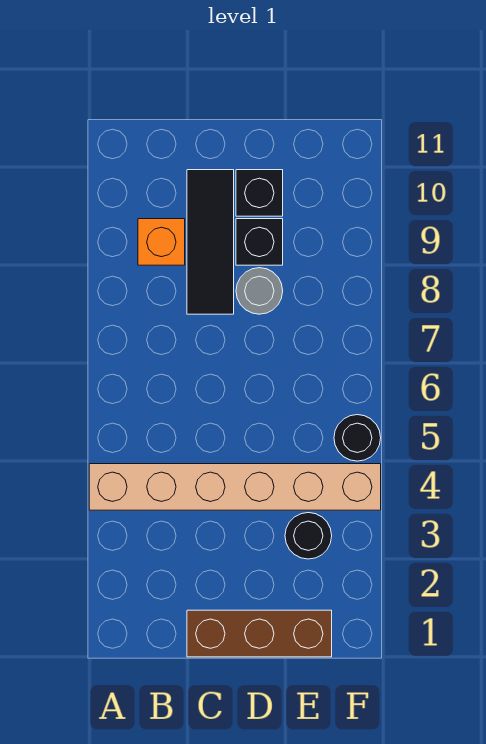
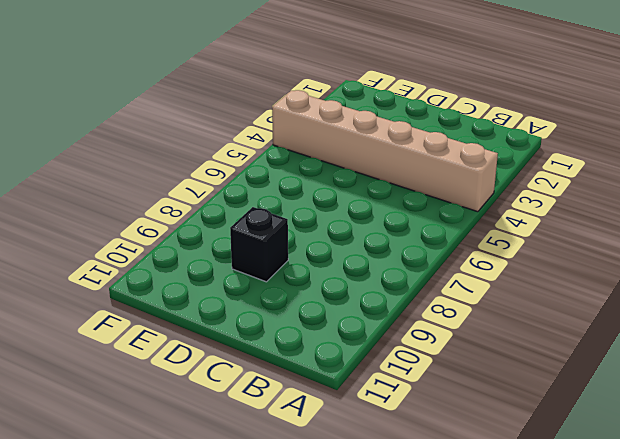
none -> orange 1x1 brick [138,219,185,265]
none -> brown 1x3 brick [187,610,332,657]

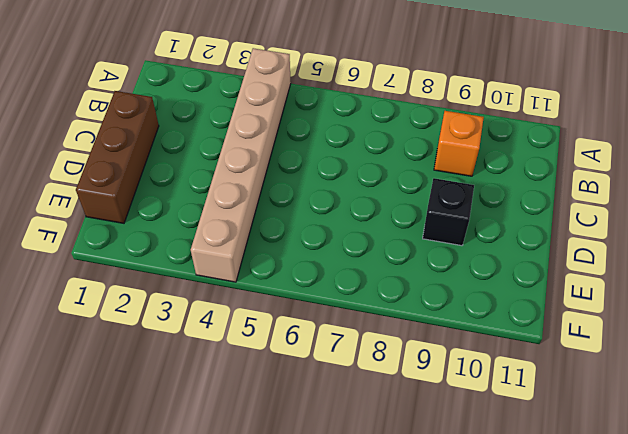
none -> black 1x3 tile [187,170,234,314]
none -> grey 1x1 round brick [236,268,283,314]

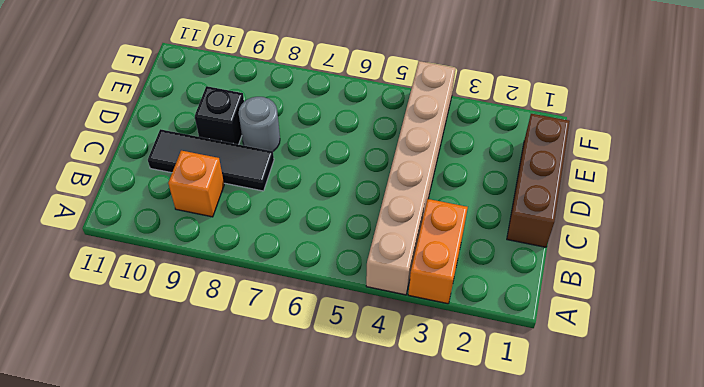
orange 1x2 brick [408,199,468,304] -> none
none -> black 1x1 brick [236,170,283,216]
none -> black 1x1 round brick [285,513,332,559]

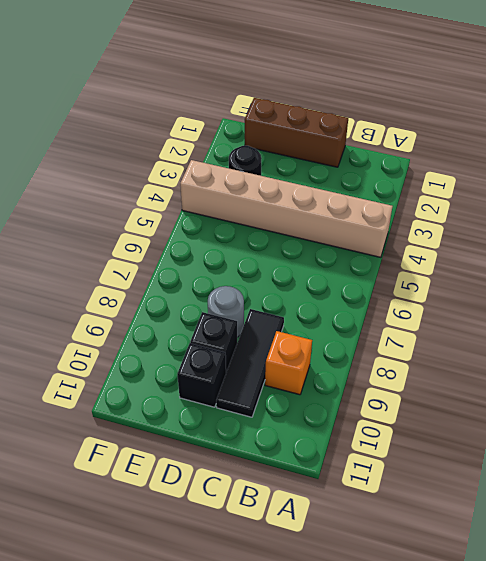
none -> black 1x1 round brick [334,415,381,461]

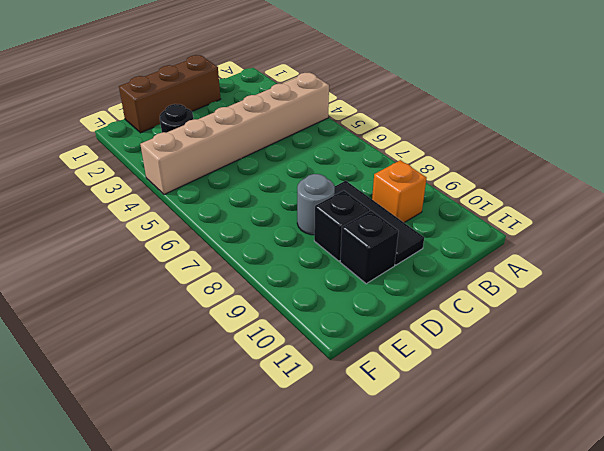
none -> black 1x1 round brick [334,415,381,461]

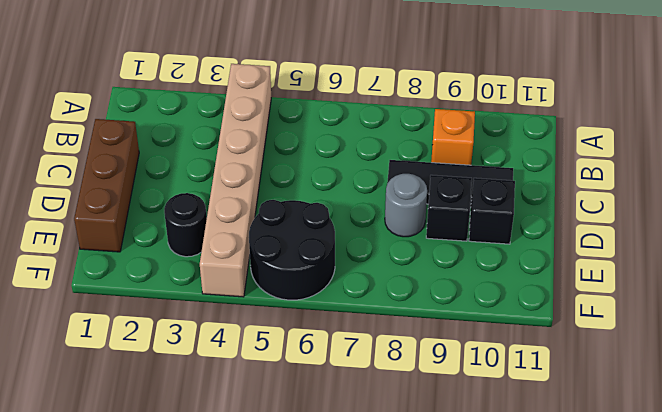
black 2x2 round brick [249,200,335,300] -> black 1x1 round brick [334,415,381,461]

